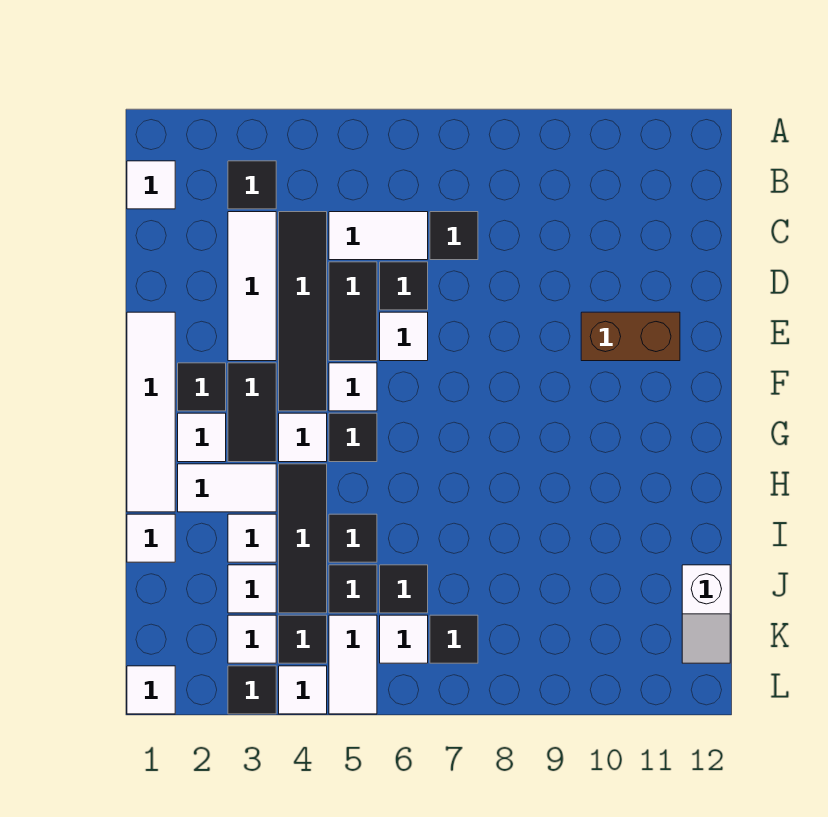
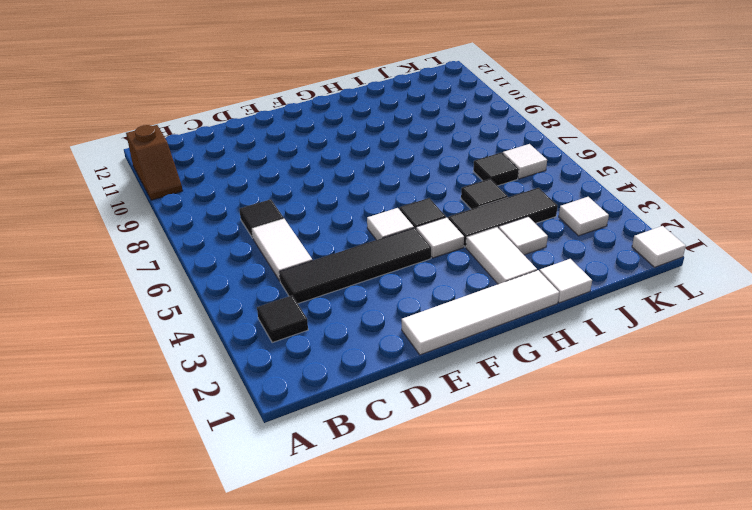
brown 1x2 slope [126,125,183,200] -> none
none -> white 1x1 tile [127,161,175,209]
none -> white 1x3 tile [228,212,276,361]
none -> black 1x2 tile [329,262,377,361]
none -> black 1x1 tile [380,262,428,310]

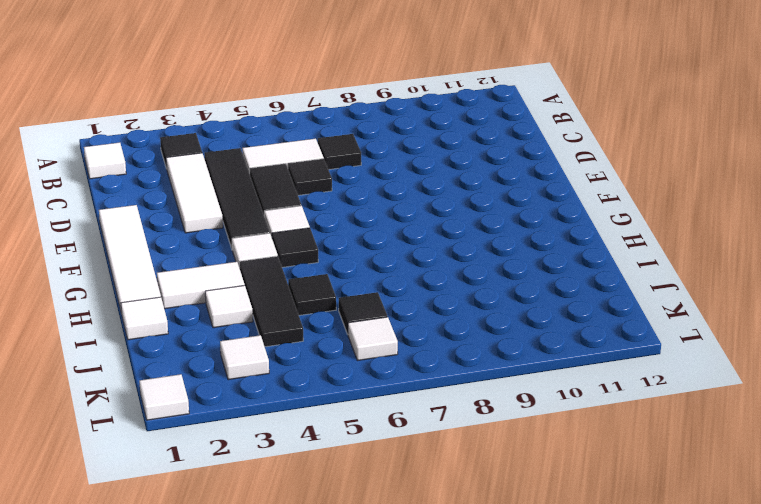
none -> white 1x1 tile [380,312,428,361]
none -> brown 1x2 brick [581,312,680,361]
none -> black 1x1 tile [178,363,226,411]
none -> black 1x2 tile [228,363,276,462]

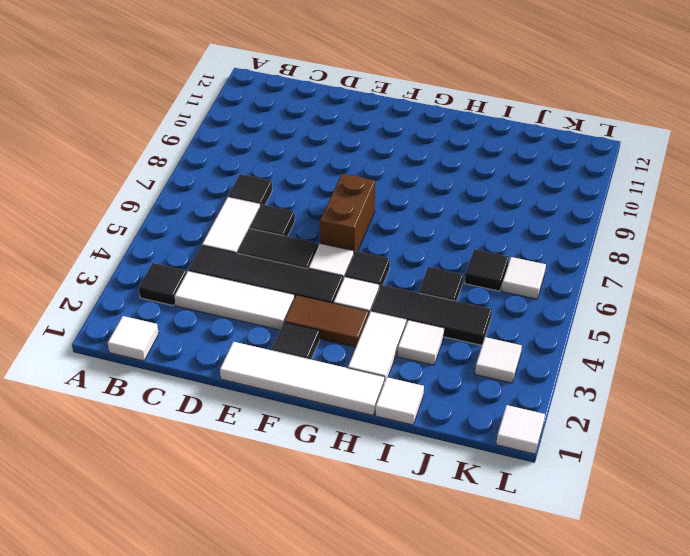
brown 1x2 tile [284,295,369,347] -> black 1x2 tile [228,363,276,462]
brown 1x2 brick [320,174,375,253] -> brown 1x2 brick moved to [581,312,680,361]
none -> white 1x1 tile [380,312,428,361]
none -> white 1x1 tile [178,413,226,462]
none -> white 1x1 tile [228,565,276,613]
none -> black 1x1 tile [329,565,377,613]

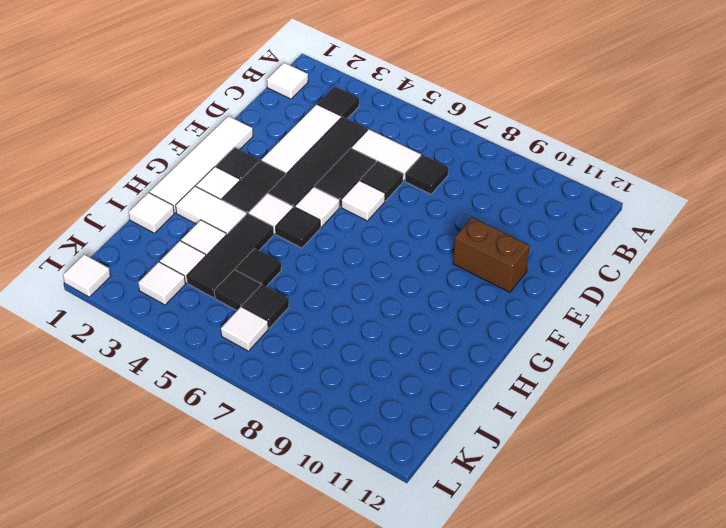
none -> white 1x2 slope [682,565,730,663]
none -> black 1x1 tile [279,615,327,663]
none -> white 1x2 tile [329,615,377,714]
none -> black 1x1 tile [430,615,478,663]

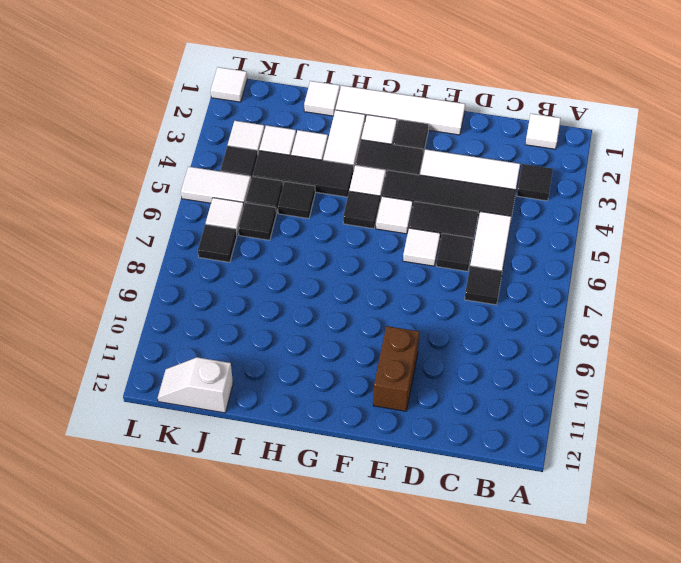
none -> black 1x1 tile [228,666,276,714]
none -> white 1x1 tile [279,666,327,714]

